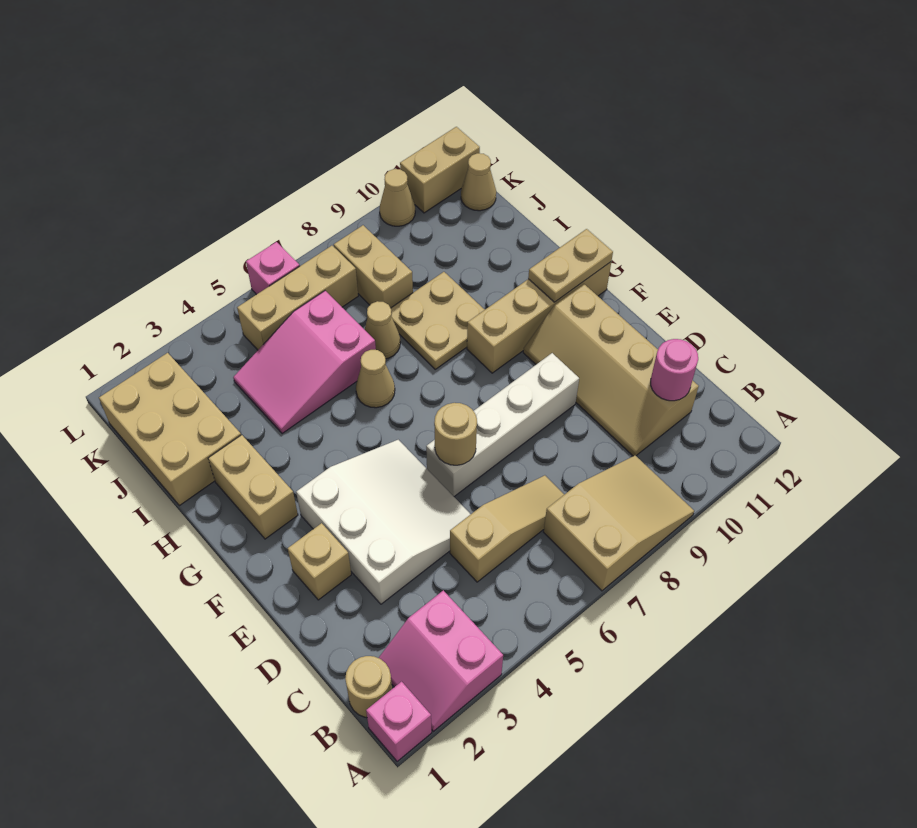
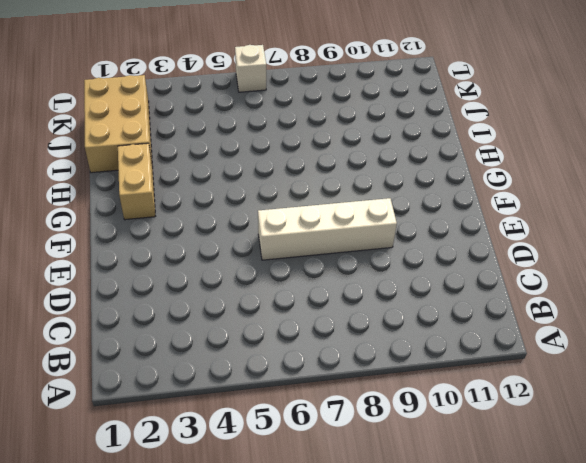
white 1x1 brick [235,45,266,92] -> pink 1x1 brick [246,242,300,295]
none -> pink 1x1 brick [366,682,432,762]
none -> pink 2x2 slope [379,590,503,731]
none -> tan 2x3 slope [544,455,694,591]

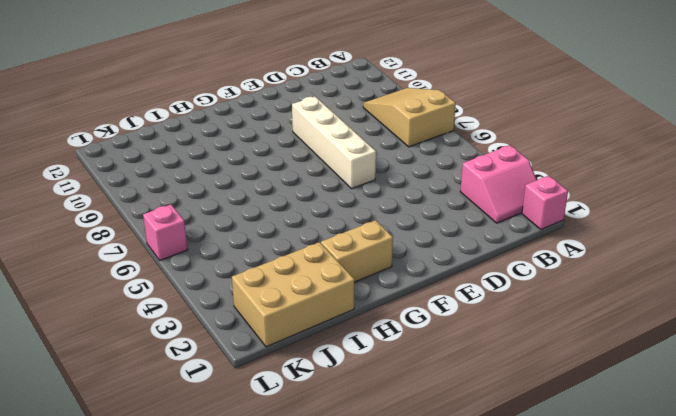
none -> tan 1x1 round brick [345,656,392,718]
none -> tan 1x3 slope [450,475,564,582]
none -> tan 2x4 slope [523,284,699,456]

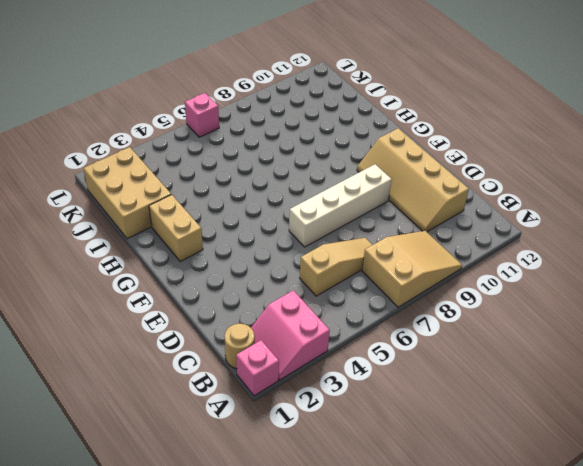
none -> white 3x3 slope [296,440,471,604]
none -> tan 1x1 brick [288,523,351,600]
none -> tan 1x4 brick [467,262,611,373]

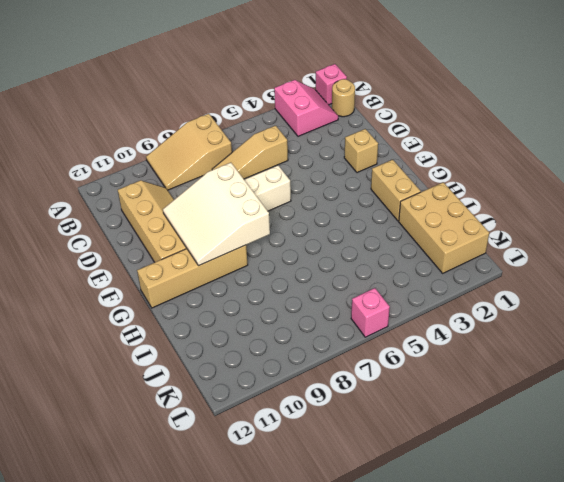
white 3x3 slope [163,163,270,266] -> white 3x3 slope moved to [296,440,471,604]
none -> tan 1x1 cone [356,350,395,408]
none -> tan 2x2 plate [391,272,485,369]
none -> pink 2x3 slope [233,291,376,434]

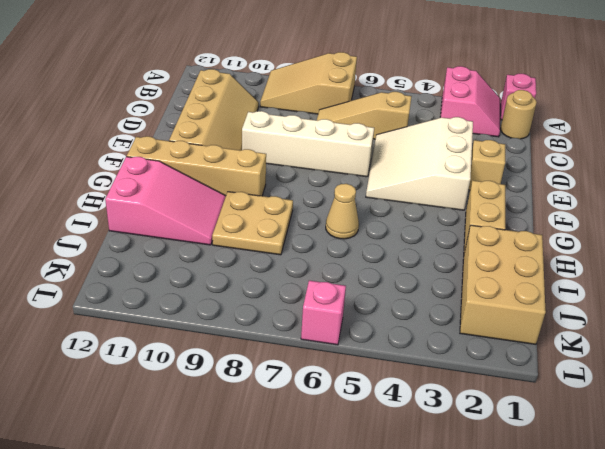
pink 2x3 slope [105,157,226,245] -> pink 2x3 slope moved to [233,291,376,434]
none -> tan 1x1 cone [364,301,400,359]
none -> tan 1x2 brick [334,225,413,308]
none -> tan 1x3 brick [237,246,358,350]

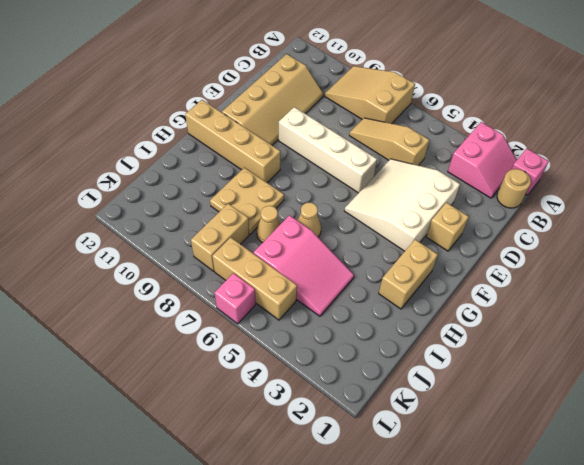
none -> tan 2x3 brick [99,353,241,506]
none -> tan 1x1 cone [461,153,496,211]
none -> tan 1x1 cone [380,169,415,226]

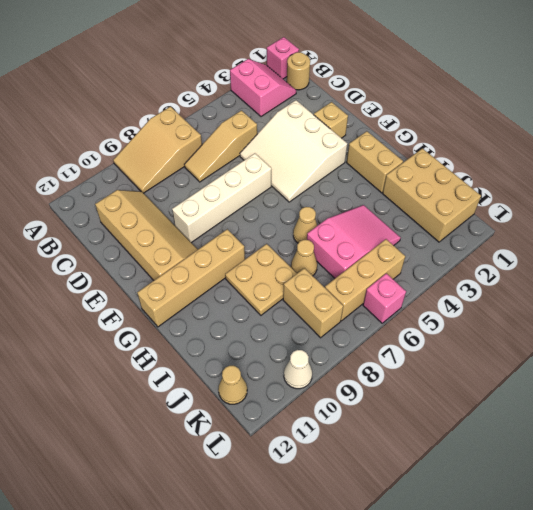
white 1x1 cone [284,350,312,389] -> tan 1x1 cone [380,169,415,226]
none -> tan 1x2 brick [400,127,480,213]
none -> pink 1x1 round brick [651,339,698,401]
none -> tan 1x1 round brick [434,403,477,465]

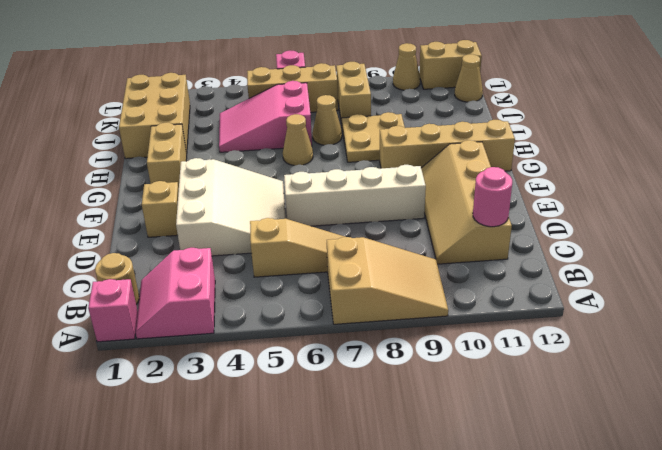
none -> tan 1x1 round brick [434,403,477,465]
none -> tan 1x2 plate [528,229,613,302]

